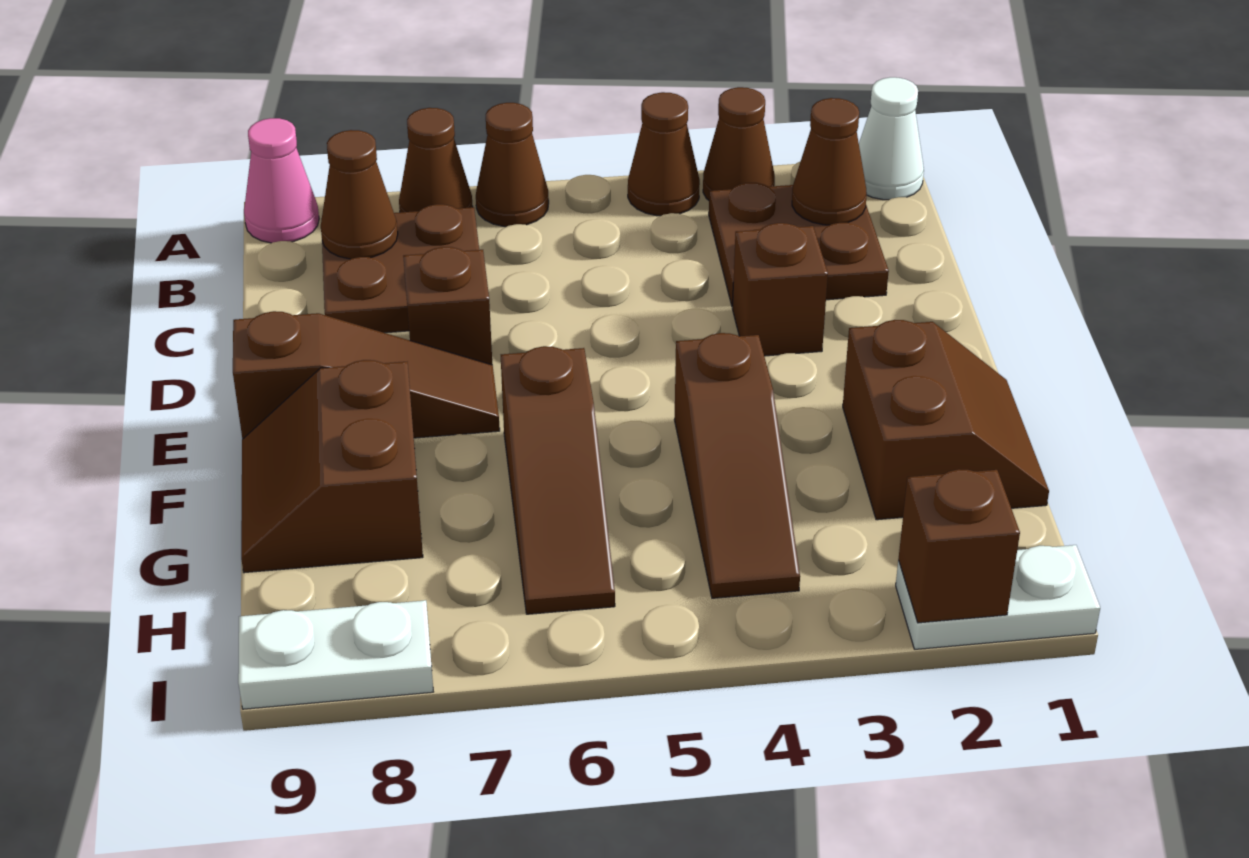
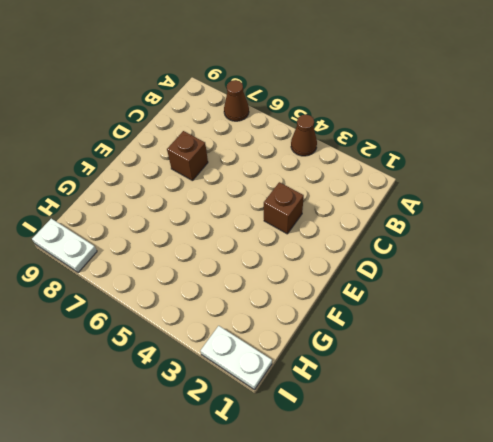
none -> white 1x1 cone [859,77,924,200]
none -> brown 1x1 cone [703,87,775,200]
none -> brown 1x1 cone [476,103,549,227]

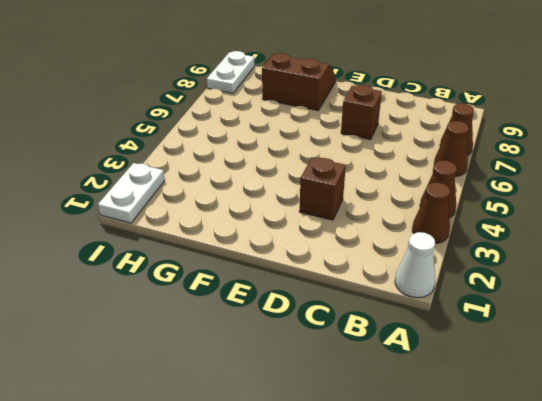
none -> pink 1x1 cone [244,118,319,243]
none -> brown 2x2 plate [709,183,889,307]
none -> brown 2x2 plate [321,204,479,333]

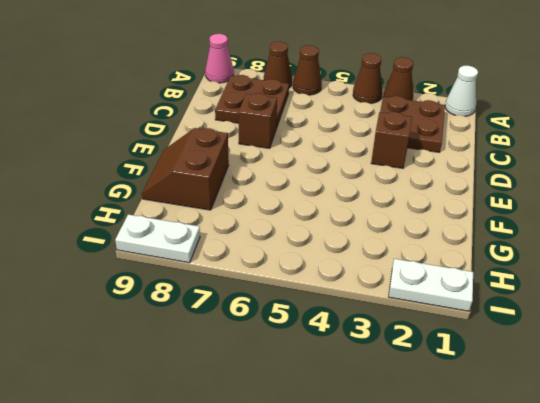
none -> brown 1x3 slope [233,311,500,439]
none -> brown 2x2 slope [843,320,1049,520]
none -> brown 1x3 slope [674,333,800,598]

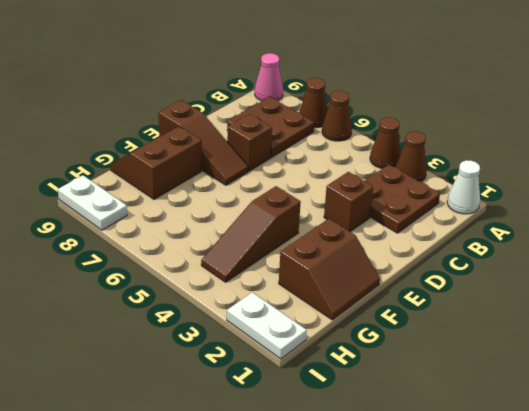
none -> brown 1x3 slope [501,346,615,614]
none -> brown 1x1 cone [792,98,867,225]
none -> brown 1x1 cone [321,130,398,259]

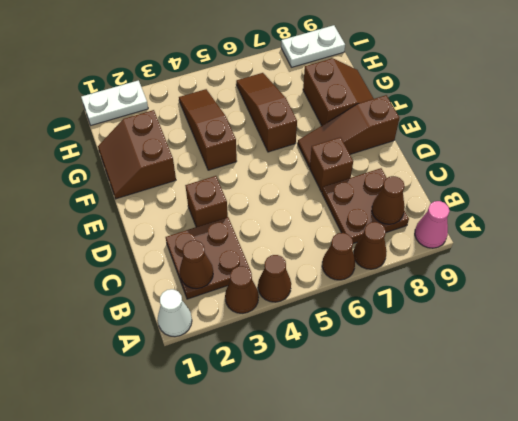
none -> brown 1x1 brick [898,469,1020,623]

